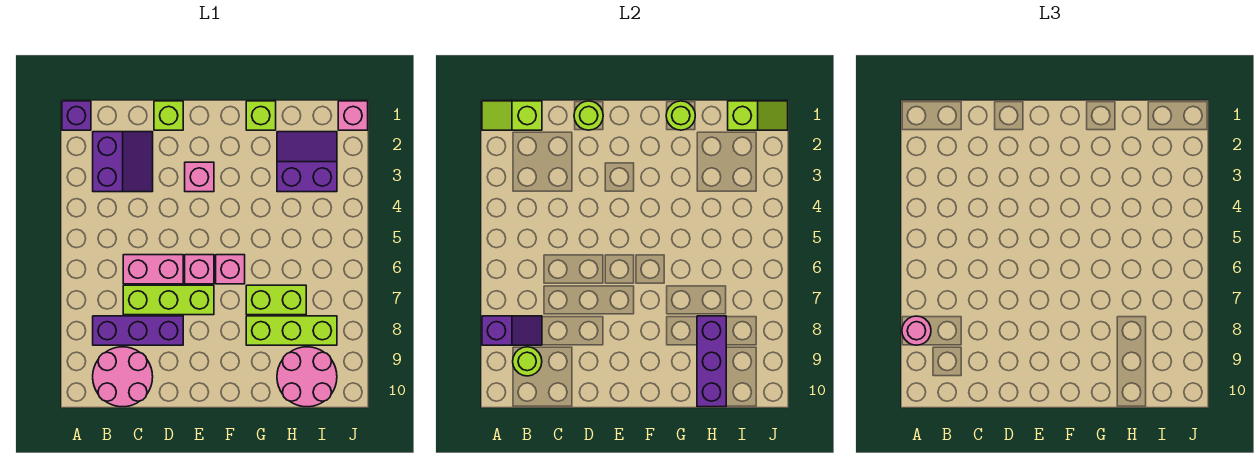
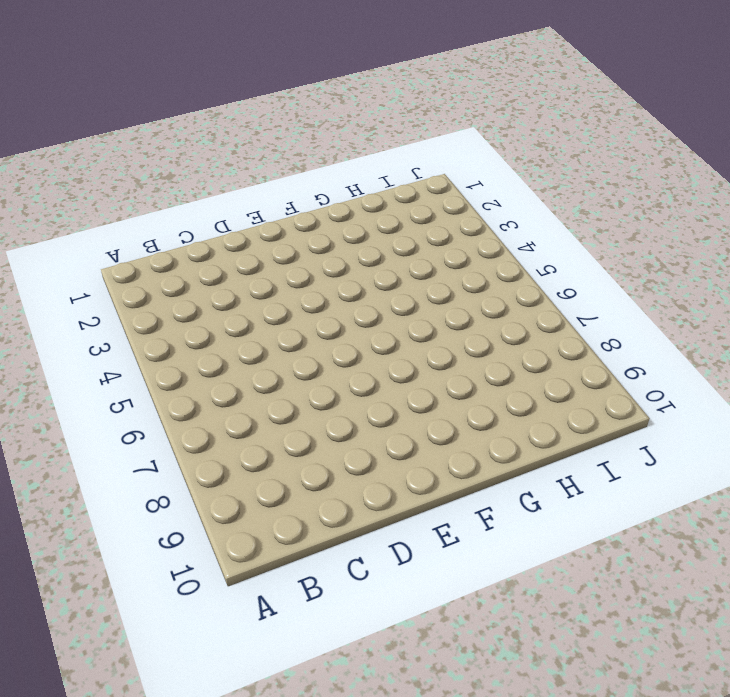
none -> purple 1x1 brick [62,101,91,130]
none -> purple 2x2 slope [93,132,153,192]
none -> purple 1x3 brick [93,316,183,345]

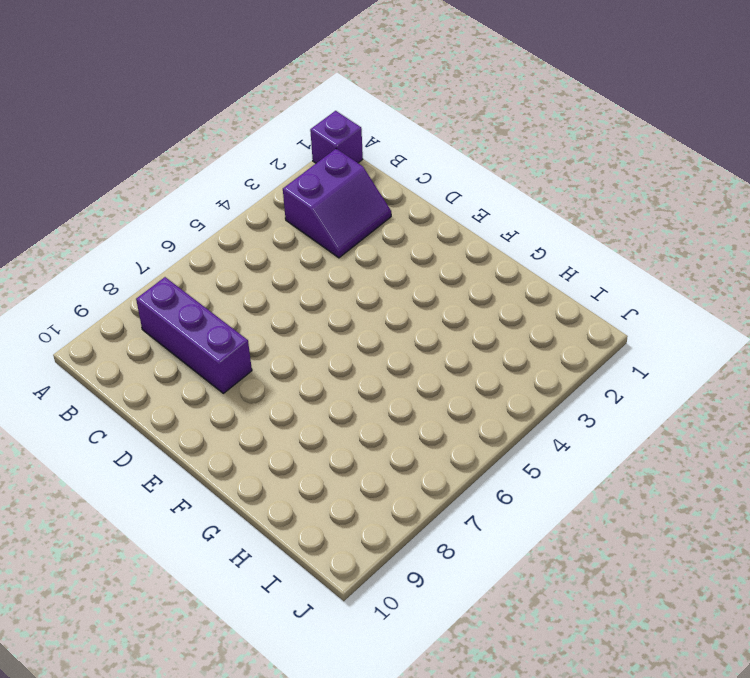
none -> pink 2x2 round brick [93,347,153,407]
none -> pink 1x2 brick [123,255,183,284]
none -> lime 1x3 brick [123,285,214,315]

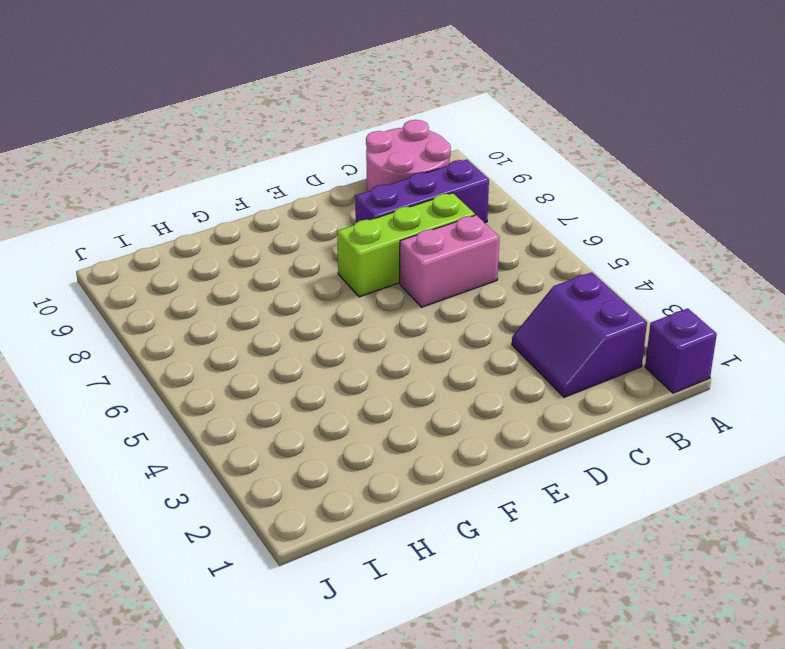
none -> lime 1x1 brick [154,101,183,130]
none -> pink 1x1 brick [185,162,214,192]
none -> pink 1x1 brick [185,255,214,284]

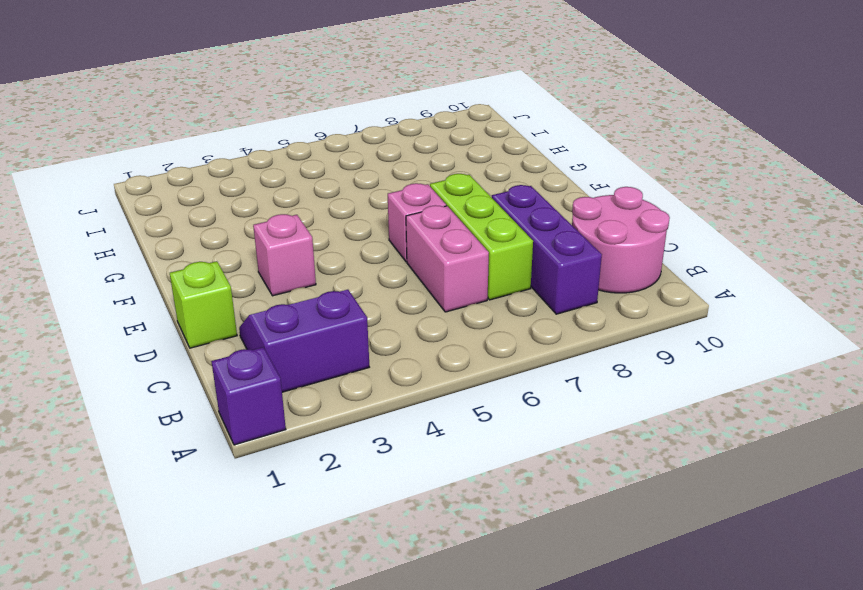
none -> pink 1x1 brick [216,255,245,284]
none -> lime 1x1 brick [246,101,276,130]
none -> lime 1x2 brick [246,285,306,315]

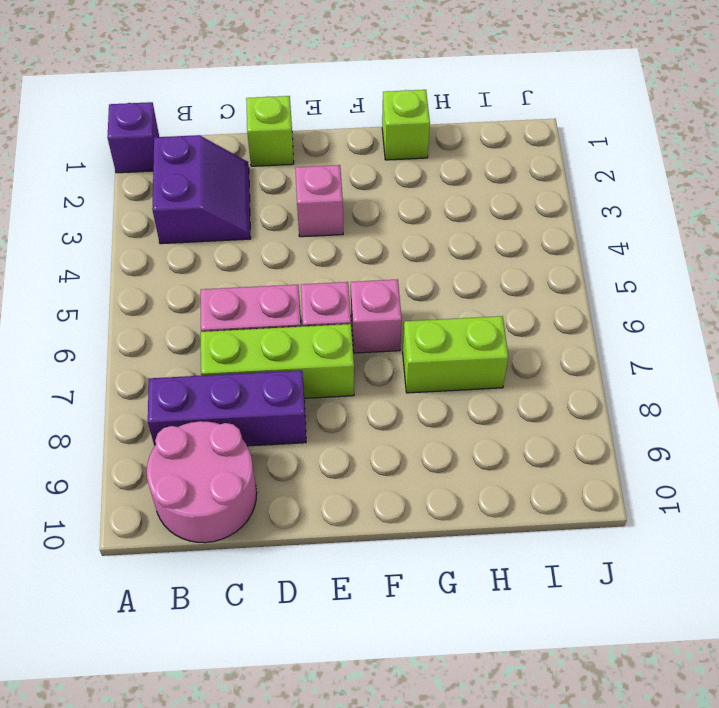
none -> lime 1x3 brick [246,316,337,345]
none -> purple 2x2 slope [277,132,337,192]
none -> pink 2x2 round brick [277,347,337,407]

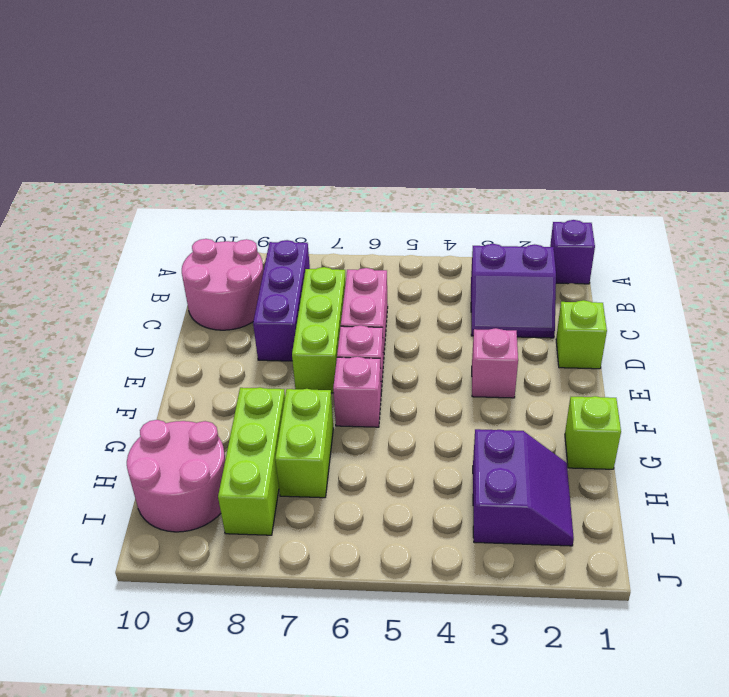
none -> pink 1x1 brick [338,101,368,130]
none -> lime 1x2 slope [482,101,542,130]
none -> purple 1x2 slope [482,316,542,345]

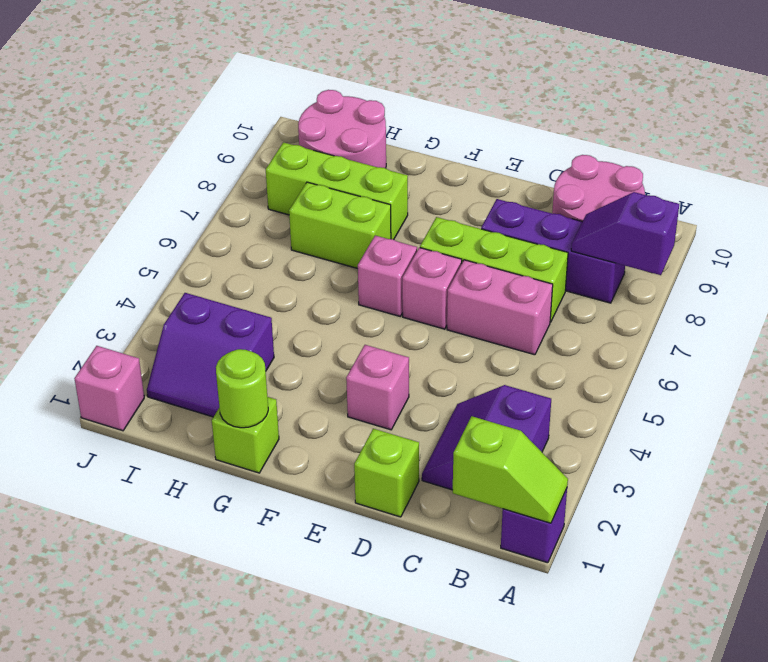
none -> lime 1x1 round brick [513,347,542,376]
none -> lime 1x1 round brick [574,101,603,130]
none -> purple 1x3 brick [697,316,726,407]

